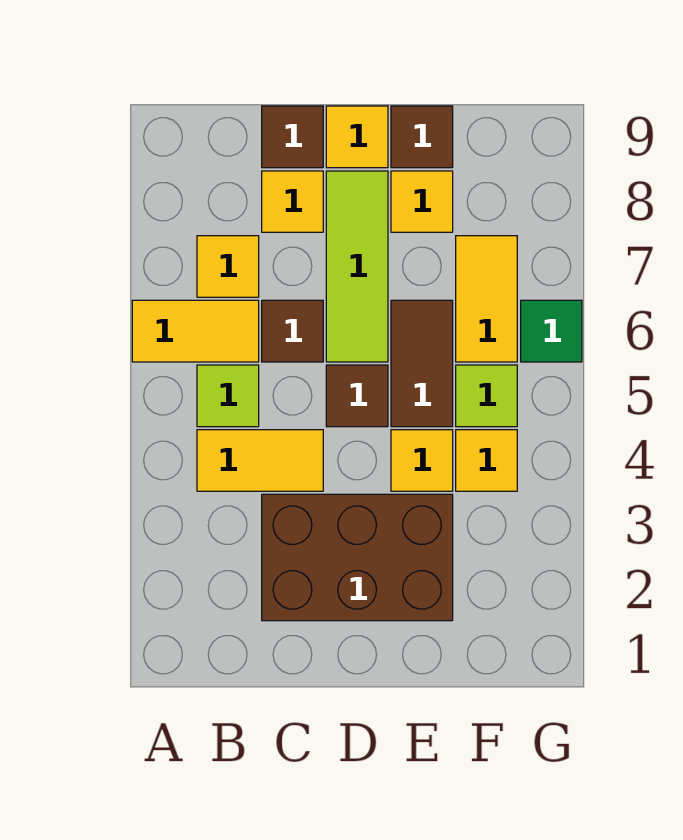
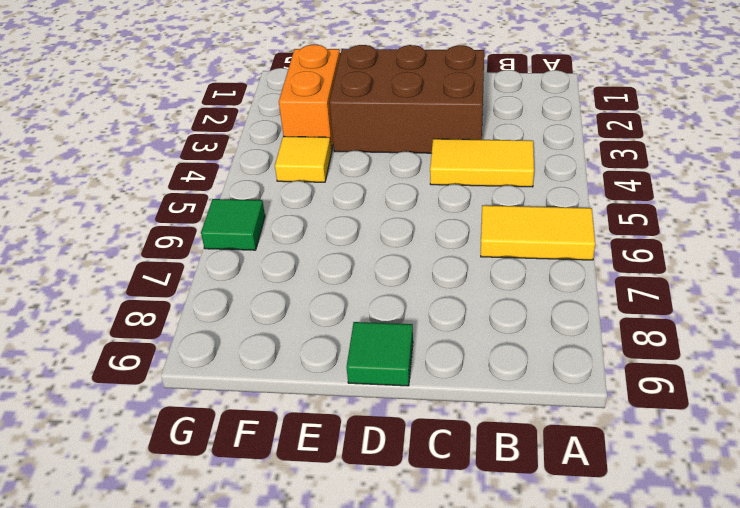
green 1x1 tile [347,322,413,386] -> yellow 1x1 tile [326,106,388,168]
orange 1x2 brick [279,45,340,151] -> none
none -> lime 1x1 tile [197,365,259,427]
none -> yellow 1x1 tile [197,236,259,297]
none -> brown 1x1 tile [262,300,323,362]

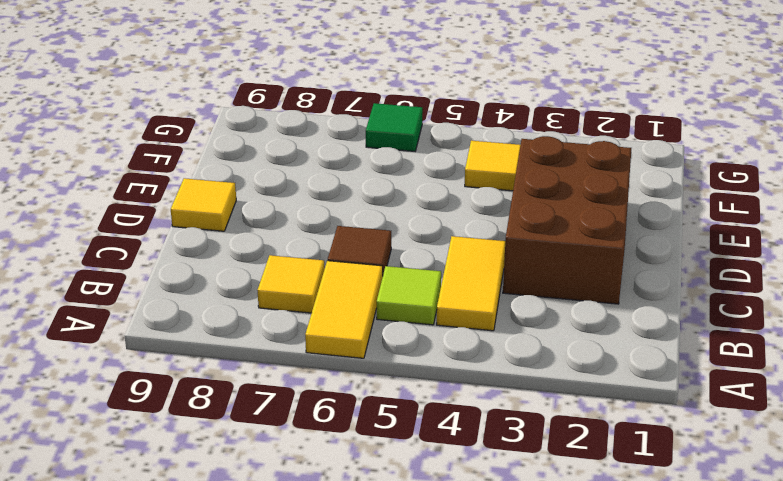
none -> yellow 1x1 tile [262,171,323,232]
none -> brown 1x1 tile [262,106,323,168]
none -> brown 1x1 tile [326,365,388,427]

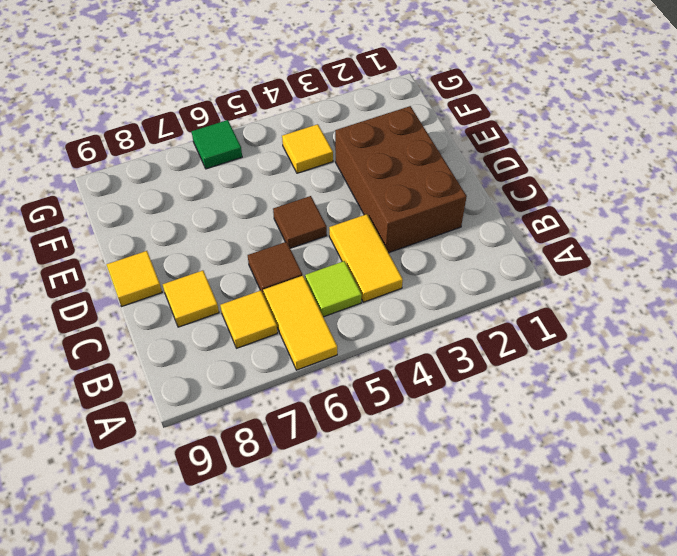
none -> brown 1x1 tile [262,106,323,168]
none -> lime 1x3 tile [326,171,388,362]
none -> yellow 1x1 tile [391,430,453,491]

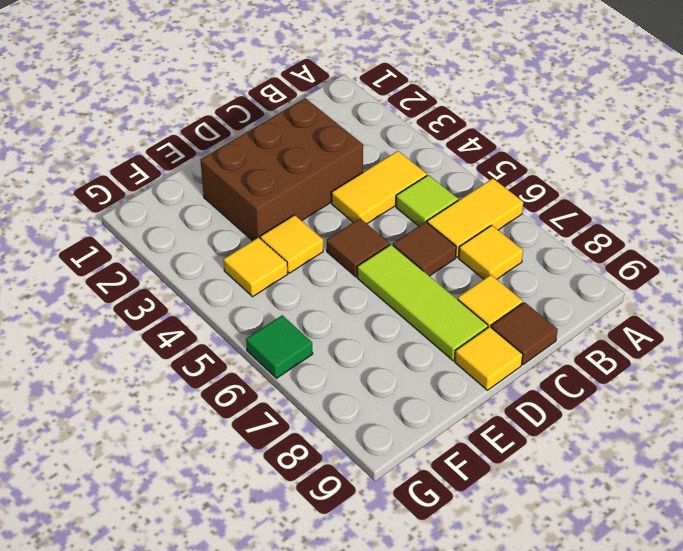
none -> brown 1x2 tile [391,300,453,427]
none -> yellow 1x1 tile [391,171,453,232]
none -> brown 1x1 tile [391,106,453,168]

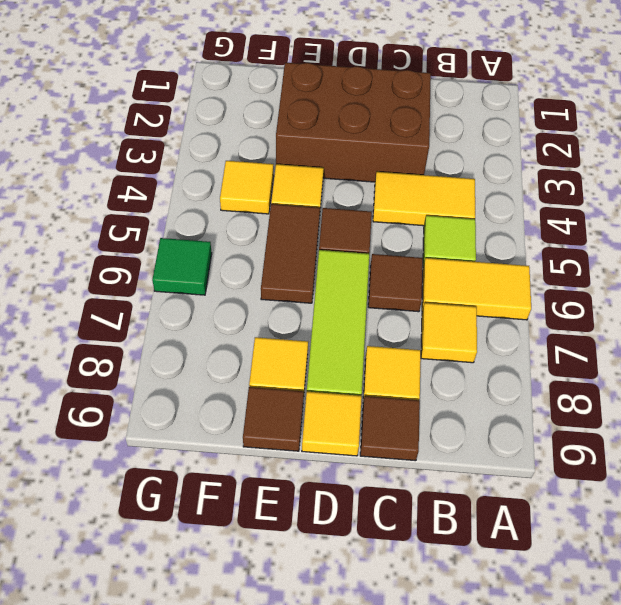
none -> lime 1x1 tile [456,365,517,427]
none -> yellow 1x2 tile [456,236,517,362]

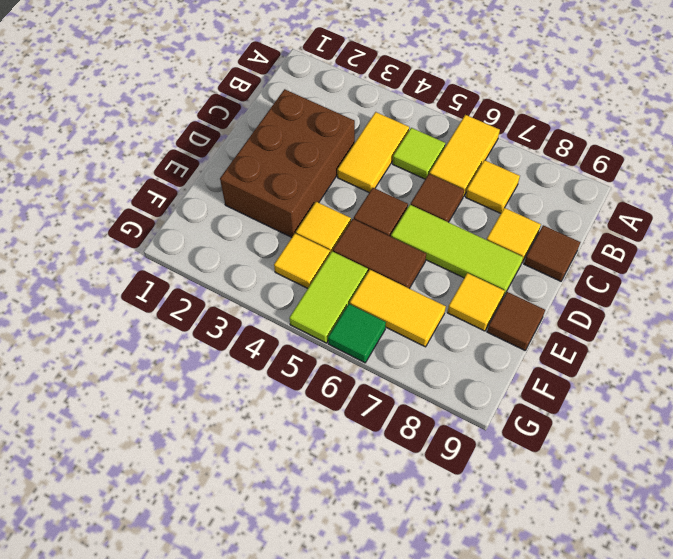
lime 1x2 tile [289,251,368,343] -> lime 1x1 tile [456,365,517,427]
none -> yellow 1x1 tile [326,106,388,168]

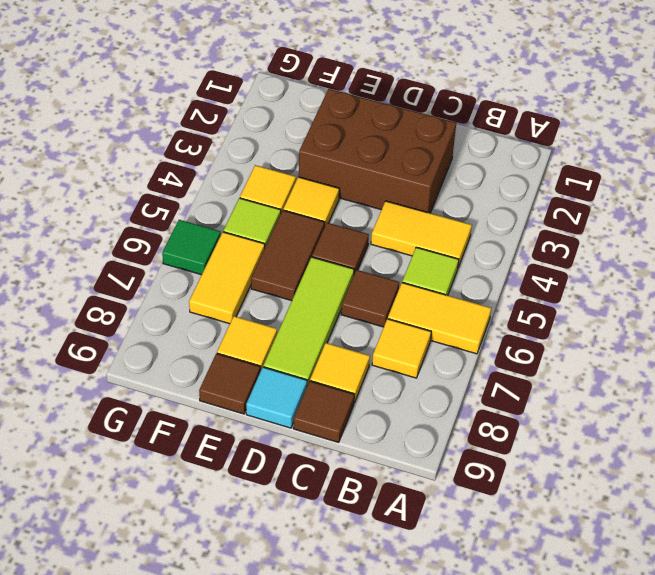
cyan 1x1 tile [246,367,307,428] -> yellow 1x1 tile [326,106,388,168]

